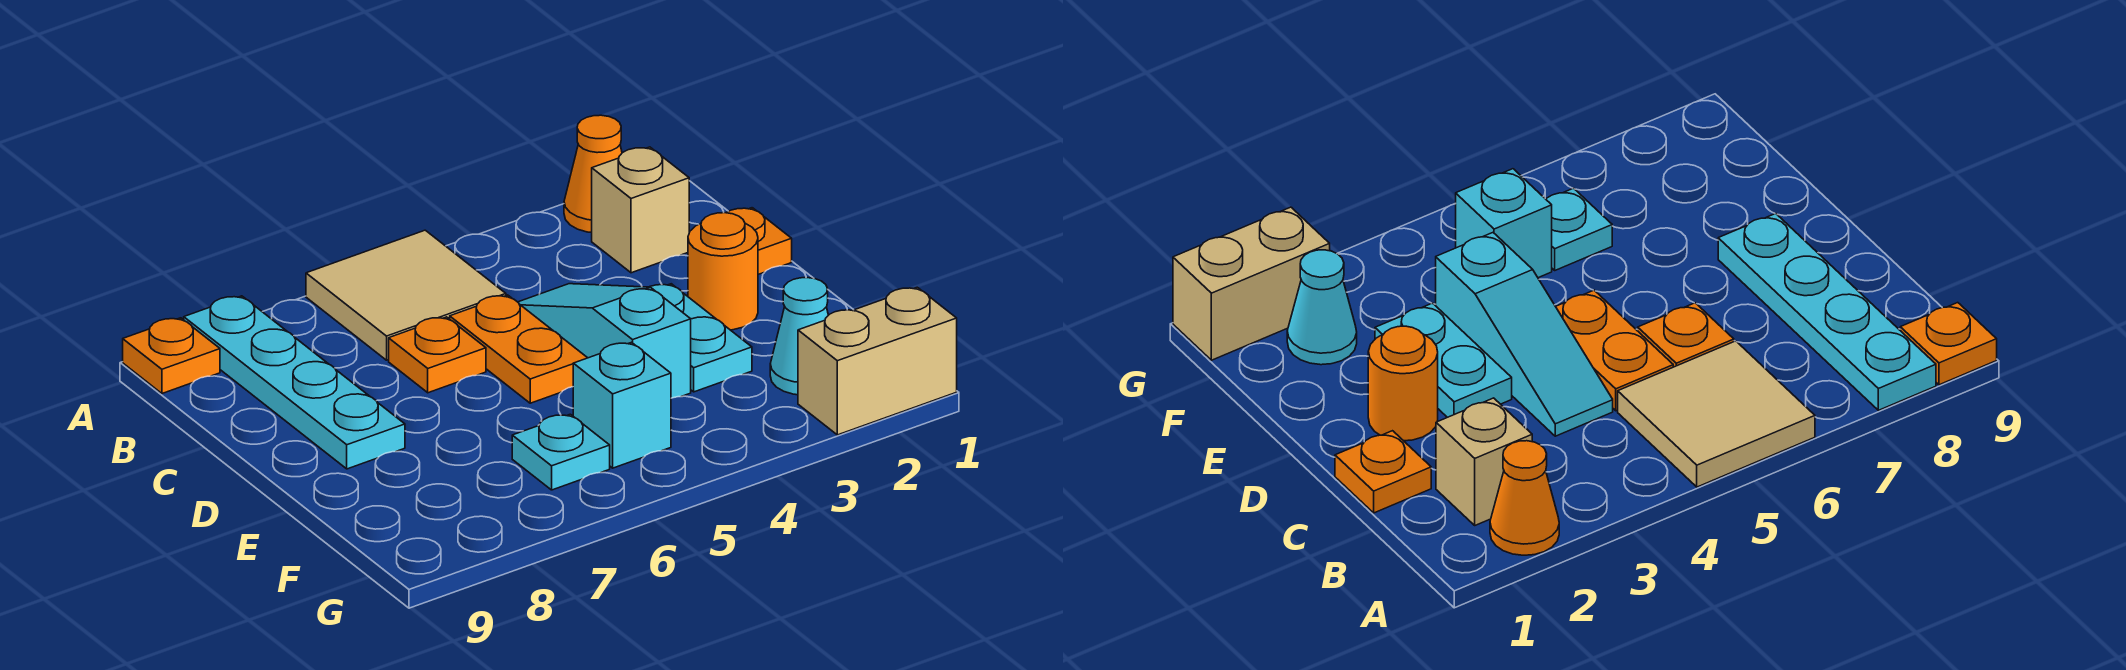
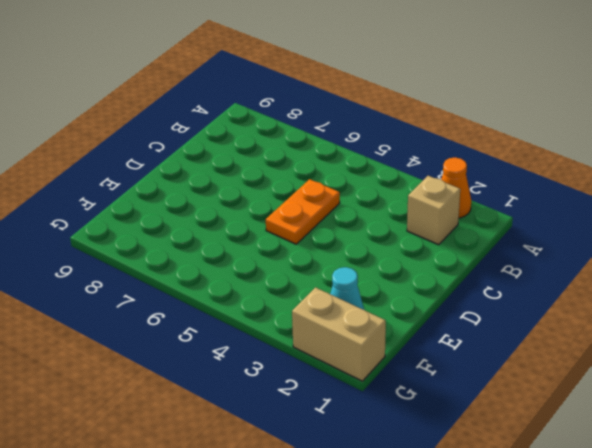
none -> tan 2x2 tile [306,230,506,360]
none -> cyan 1x4 plate [184,296,405,469]
none -> orange 1x1 plate [123,318,220,393]

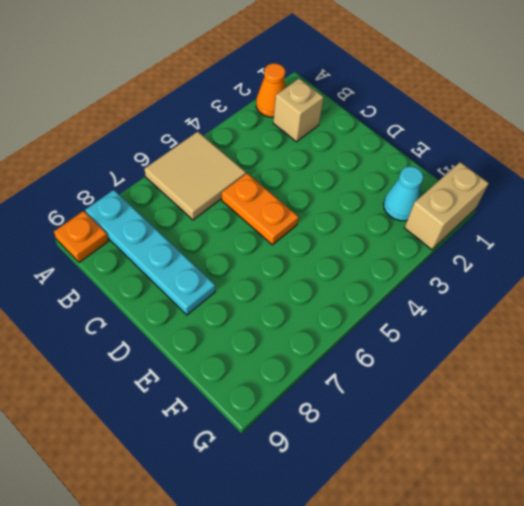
none -> orange 1x1 plate [726,208,792,274]
none -> cyan 1x3 slope [518,284,691,398]
none -> orange 1x1 plate [389,317,486,393]

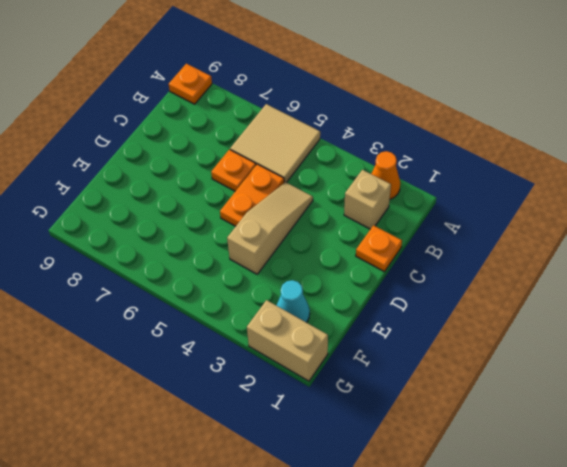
tan 1x3 slope [227,182,313,274] -> cyan 1x3 slope [518,284,691,398]
none -> cyan 1x4 plate [184,296,405,469]
none -> orange 1x1 round brick [688,213,758,330]
none -> cyan 1x2 plate [650,284,752,392]

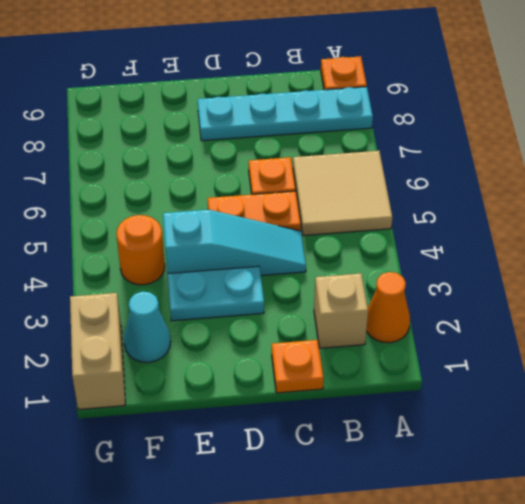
orange 1x1 round brick [116,215,165,285] -> orange 1x1 round brick moved to [688,213,758,330]
none -> cyan 1x1 brick [573,342,671,468]
none -> cyan 1x1 plate [512,414,610,490]

